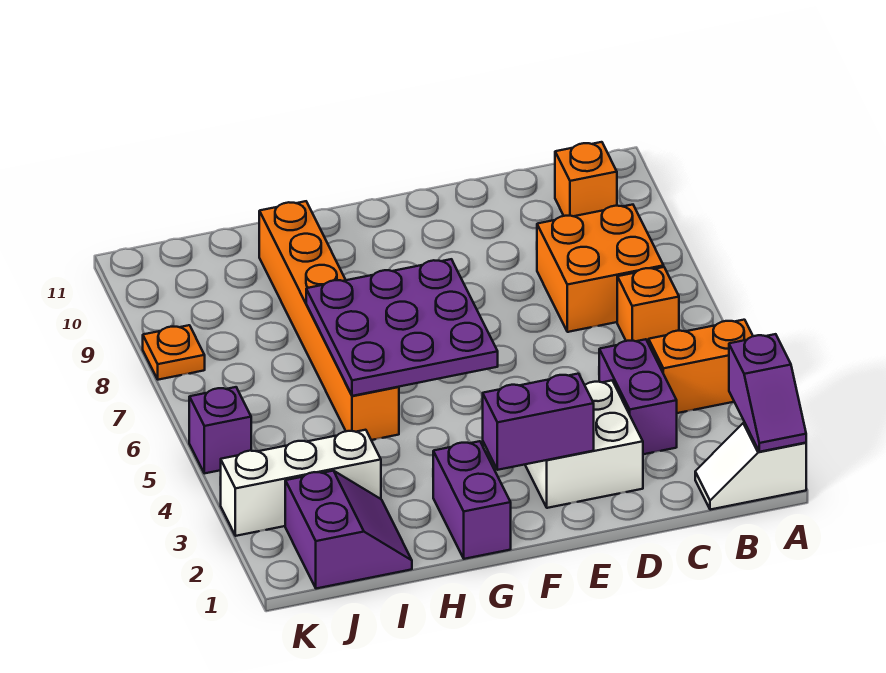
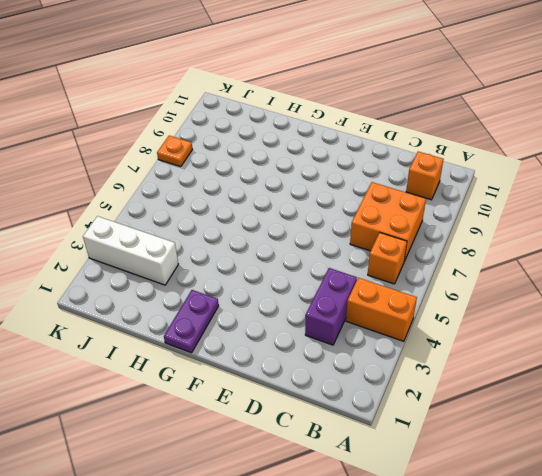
purple 1x2 plate [164,290,219,353] -> purple 1x2 brick [433,441,511,559]
none -> white 1x2 slope [695,423,806,510]
none -> white 2x2 brick [525,381,643,508]
none -> orange 1x6 brick [259,201,399,440]

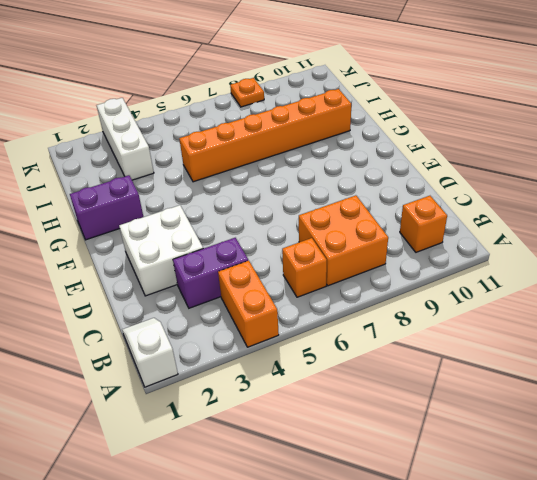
none -> purple 2x2 slope [285,471,412,589]
none -> purple 1x1 brick [189,387,251,473]
none -> purple 1x2 slope [729,334,806,452]

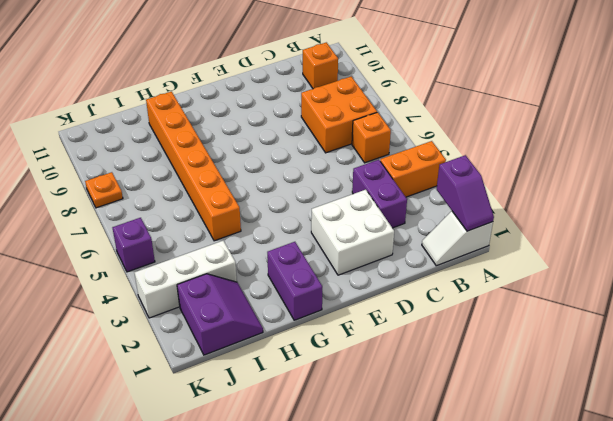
none -> purple 1x2 brick [483,374,594,470]
none -> purple 3x3 plate [306,259,498,396]

